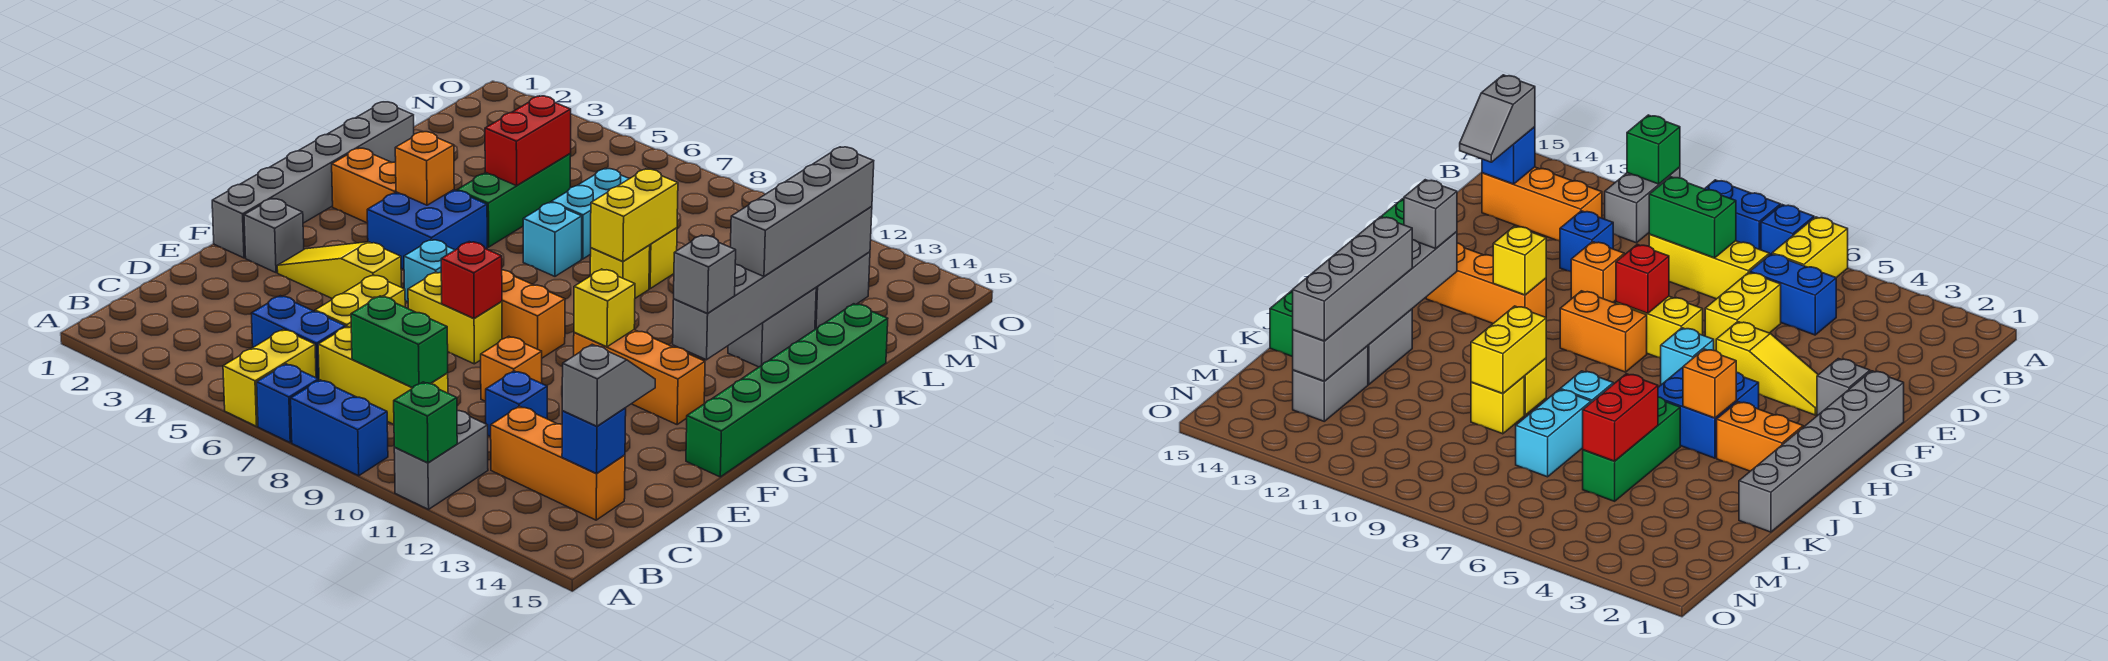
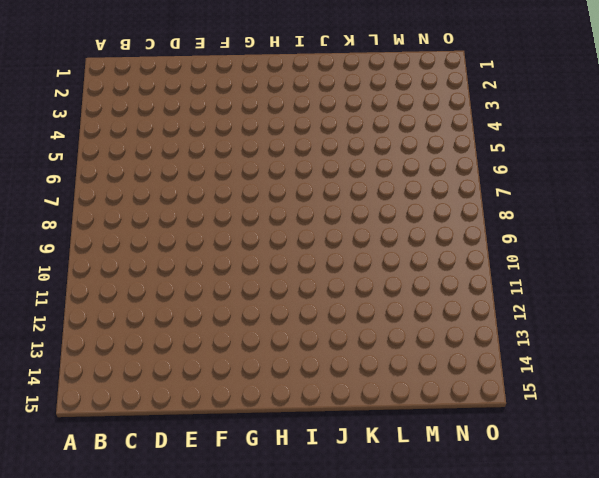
none -> yellow 1x2 brick [223,329,316,426]
none -> blue 1x1 brick [257,364,318,442]
none -> blue 1x2 brick [291,380,388,476]
none -> grey 1x2 brick [394,411,488,509]

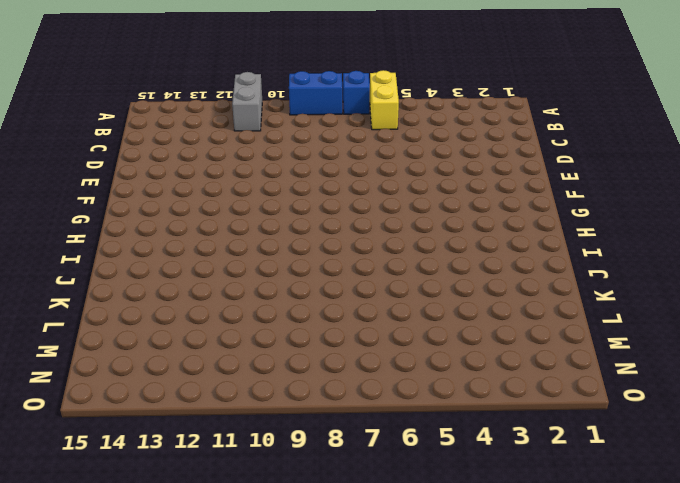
none -> blue 1x2 brick [251,296,345,381]
none -> yellow 1x3 brick [318,327,448,424]
none -> orange 1x3 brick [491,406,625,520]
none -> yellow 1x2 brick [315,275,405,328]

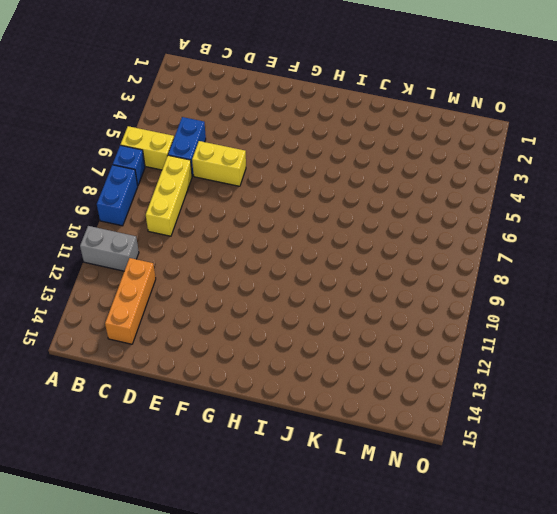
none -> blue 1x1 brick [486,371,547,437]
none -> orange 1x1 brick [481,336,542,401]
none -> grey 1x6 brick [212,102,414,258]
none -> grey 1x1 brick [244,199,304,273]

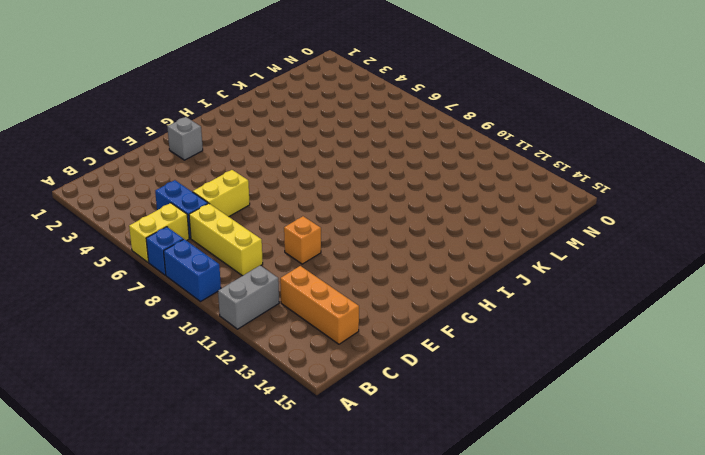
none -> blue 1x1 brick [486,371,547,437]
none -> grey 1x6 brick [212,102,414,258]
none -> yellow 1x3 slope [277,242,401,299]
none -> yellow 1x2 brick [408,272,502,364]

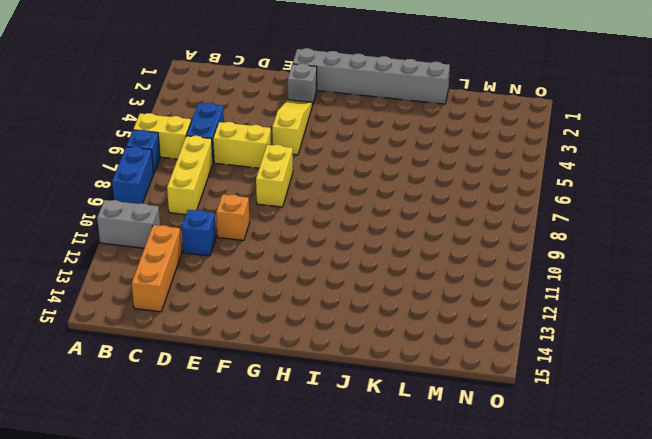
none -> green 1x6 brick [686,304,888,477]
none -> cyan 1x1 brick [404,239,454,302]
none -> orange 1x2 brick [502,270,565,358]
none -> orange 1x3 brick [574,330,705,425]

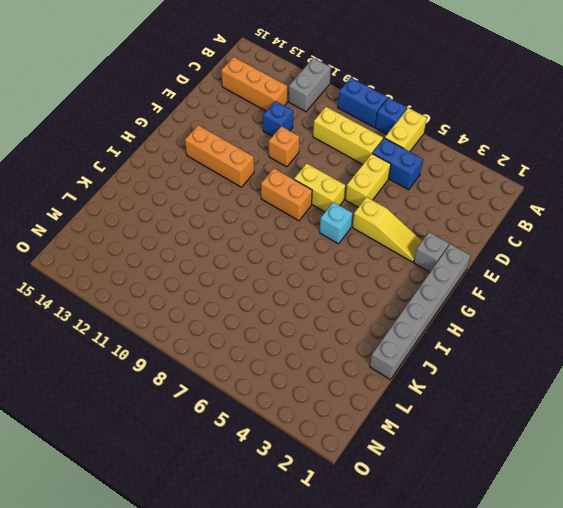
none -> green 1x6 brick [686,304,888,477]
none -> blue 2x2 brick [367,190,487,269]
none -> orange 1x2 brick [332,148,396,223]
none -> green 1x3 brick [457,154,571,247]

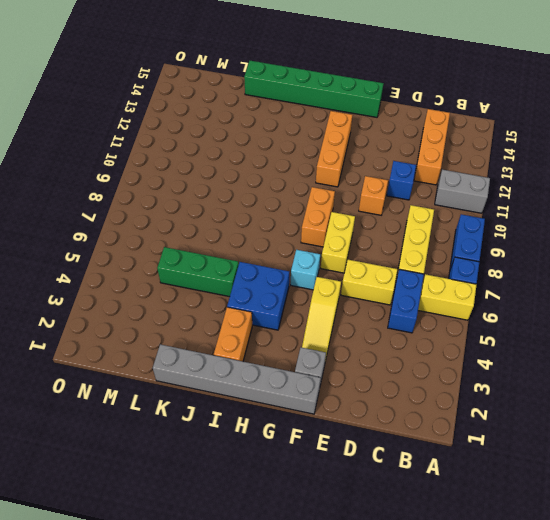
none -> cyan 1x1 brick [523,202,582,276]
none -> yellow 1x1 brick [590,246,650,298]
none -> grey 1x2 brick [728,288,816,367]
none -> cyan 1x2 brick [551,168,629,259]

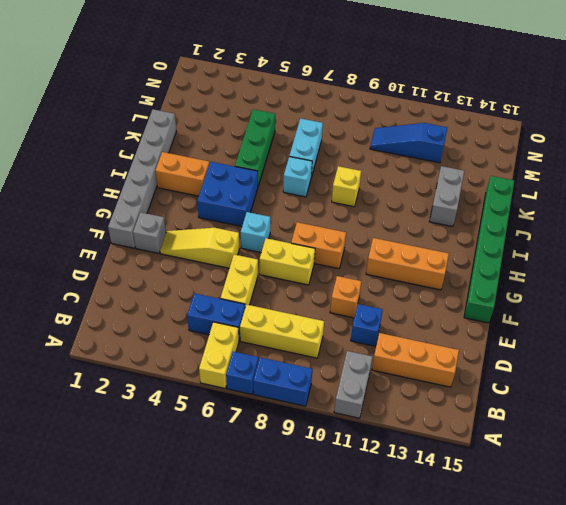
blue 1x3 slope [370,123,447,163] -> none
none -> yellow 1x1 brick [649,228,677,288]
none -> grey 1x2 brick [815,252,870,329]
none -> green 1x1 brick [394,382,457,463]
none -> green 1x2 brick [351,296,448,388]

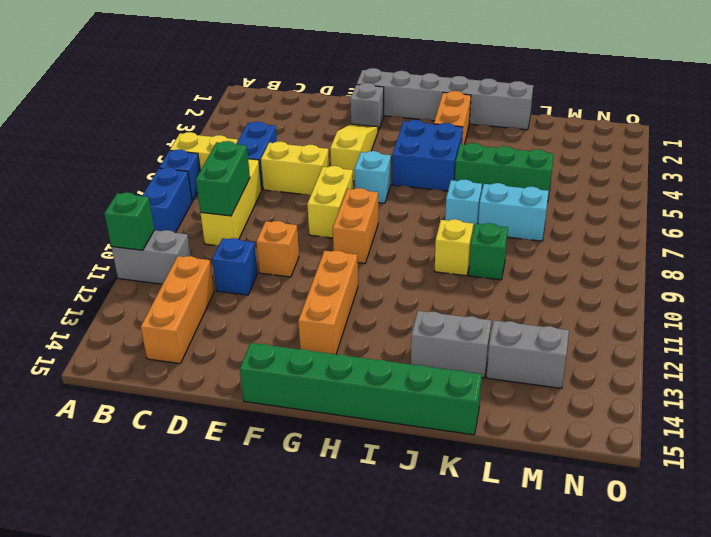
green 1x1 brick [469,223,508,280] -> yellow 1x1 brick [649,228,677,288]
none -> blue 1x1 brick [562,408,626,473]
none -> red 1x1 brick [441,242,502,318]
none -> yellow 1x1 brick [574,269,635,347]
none -> grey 1x6 brick [673,206,872,360]

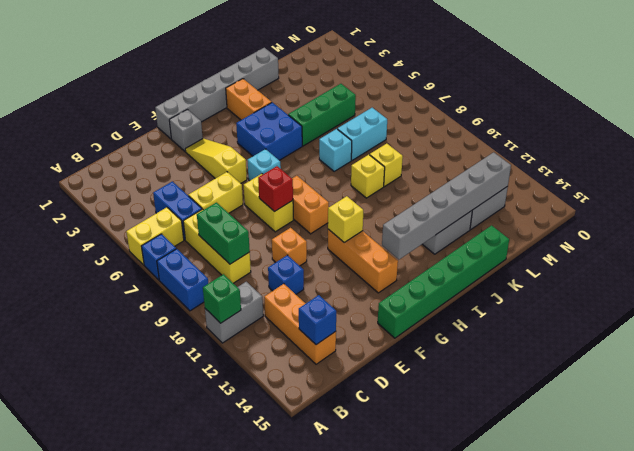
none -> orange 1x1 brick [395,132,454,205]
none -> yellow 1x2 brick [591,169,678,261]
none -> red 1x2 brick [485,96,571,186]
none -> grey 1x2 slope [562,344,655,426]

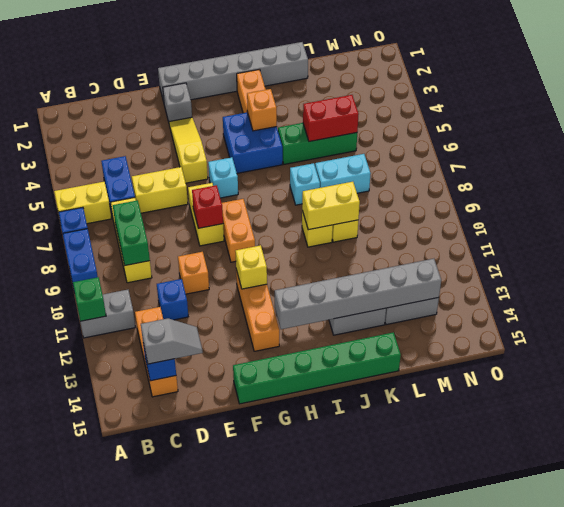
none -> grey 1x1 brick [674,235,736,313]
none -> grey 1x4 brick [730,147,874,276]

